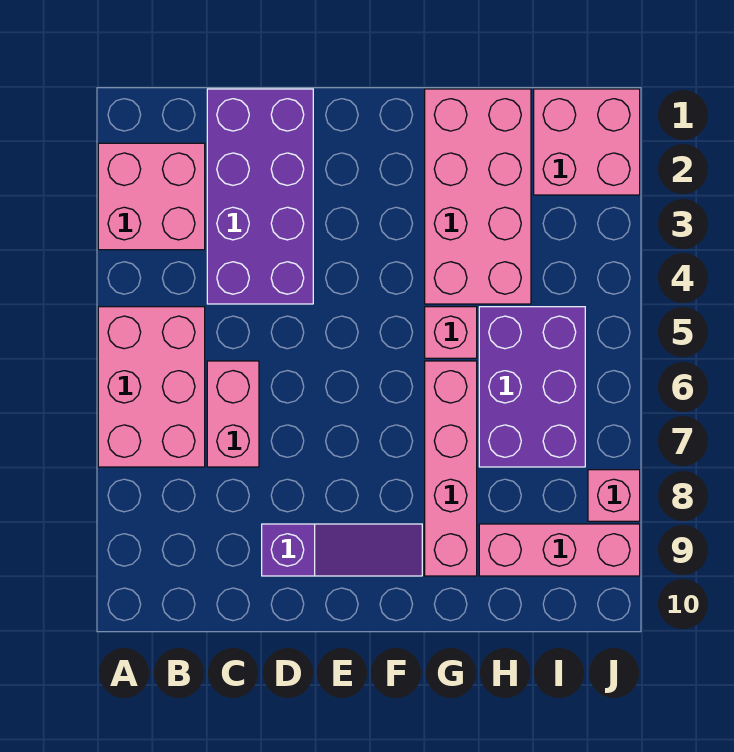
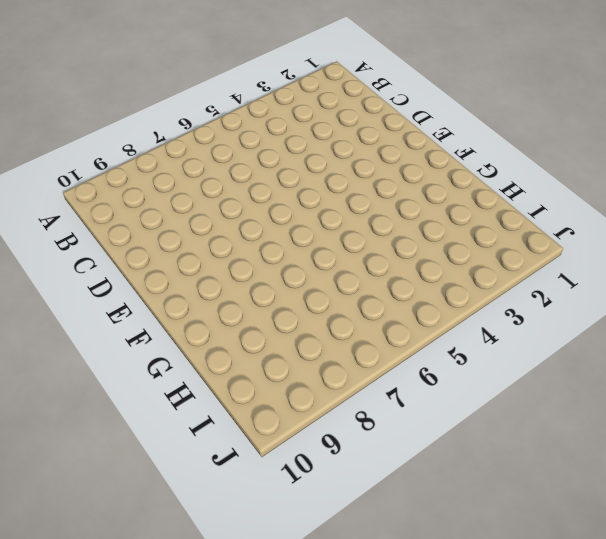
none -> pink 2x2 brick [98,143,205,250]
none -> pink 2x3 brick [98,307,205,467]
none -> purple 2x4 brick [207,89,313,304]

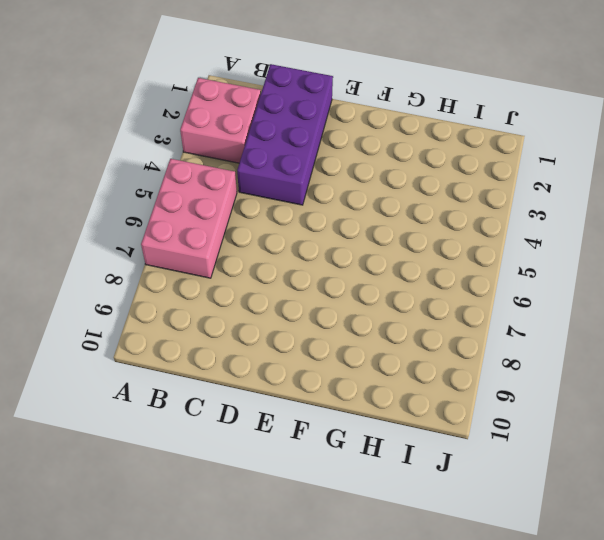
none -> pink 1x2 brick [207,361,259,467]
none -> purple 1x3 slope [262,524,422,576]
none -> pink 2x4 brick [425,89,531,304]

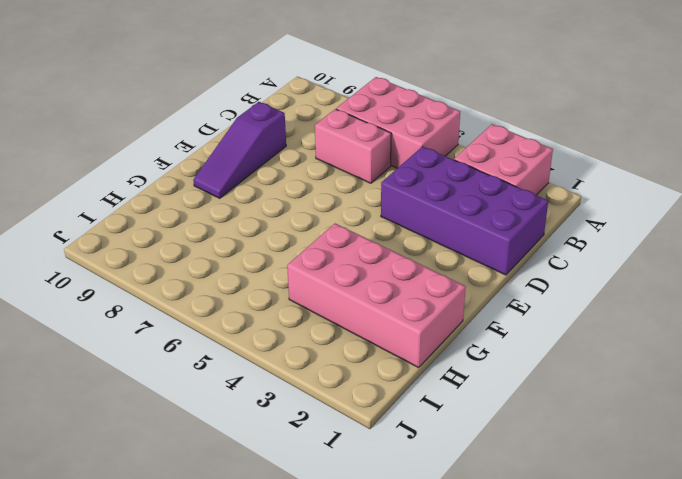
none -> pink 1x1 brick [425,307,477,358]
none -> pink 1x4 brick [425,361,477,576]
none -> purple 2x3 brick [479,307,585,467]

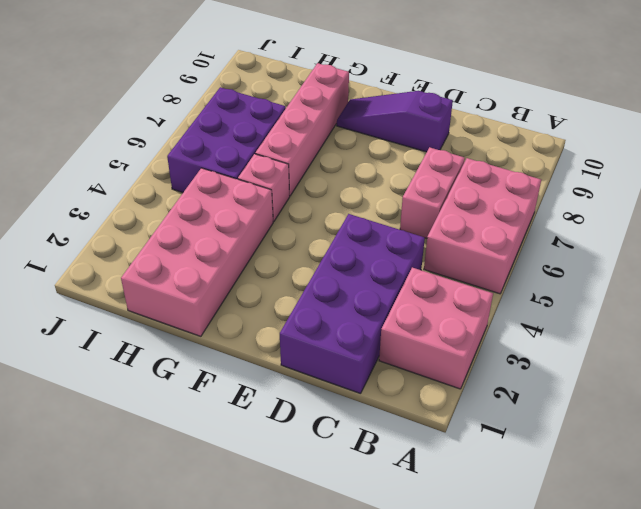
none -> pink 1x3 brick [479,524,640,576]
none -> pink 2x2 brick [534,89,640,195]
none -> pink 1x1 brick [588,470,640,521]

